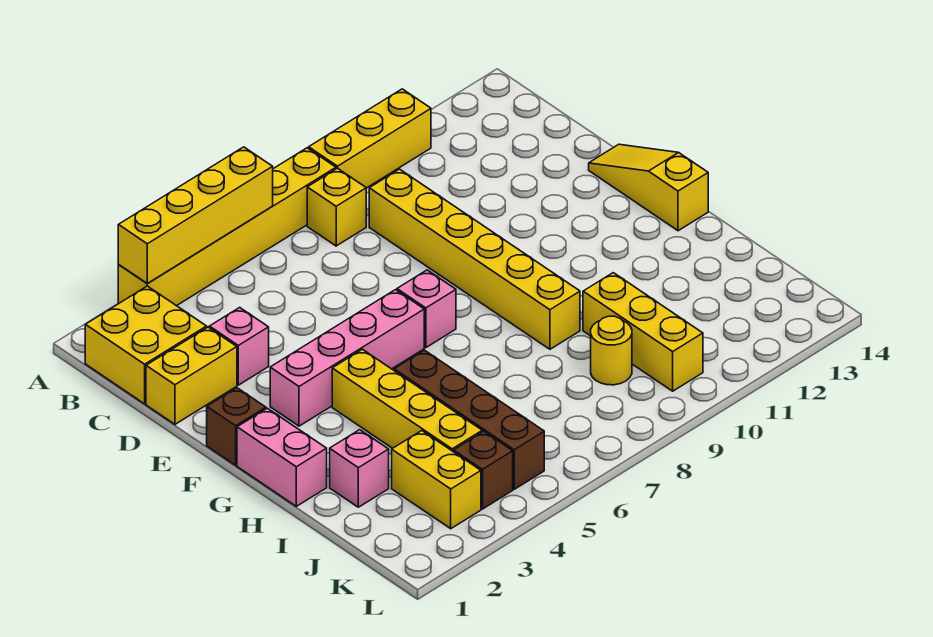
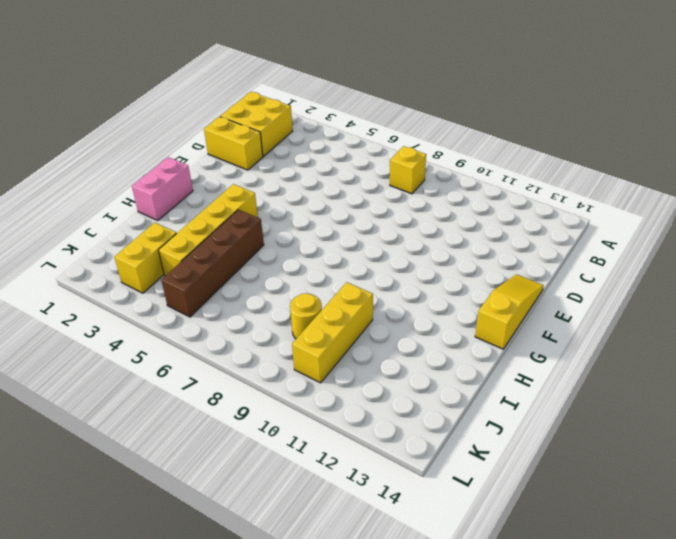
none -> yellow 1x6 brick [118,148,336,306]
none -> yellow 1x3 brick [309,89,431,188]
none -> yellow 1x6 brick [369,169,580,349]

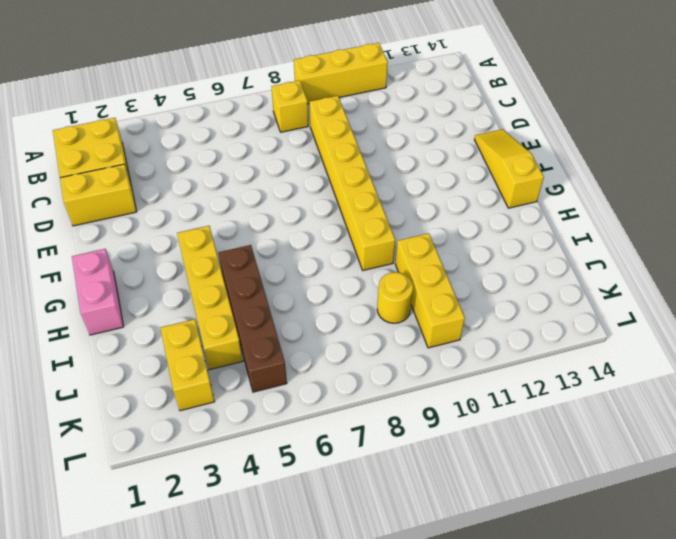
none -> yellow 1x6 brick [118,148,336,306]
none -> pink 1x1 brick [209,307,269,385]
none -> brown 1x1 brick [207,388,266,465]

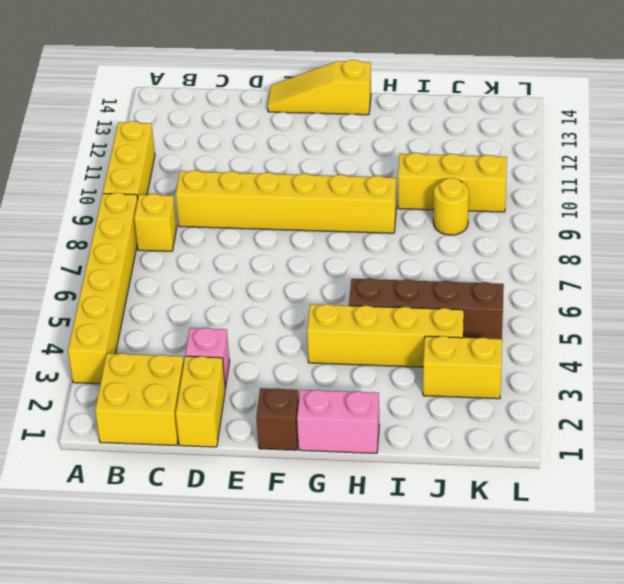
none -> pink 1x4 brick [270,290,424,426]
none -> pink 1x1 brick [397,270,456,348]
none -> pink 1x1 brick [330,430,389,507]

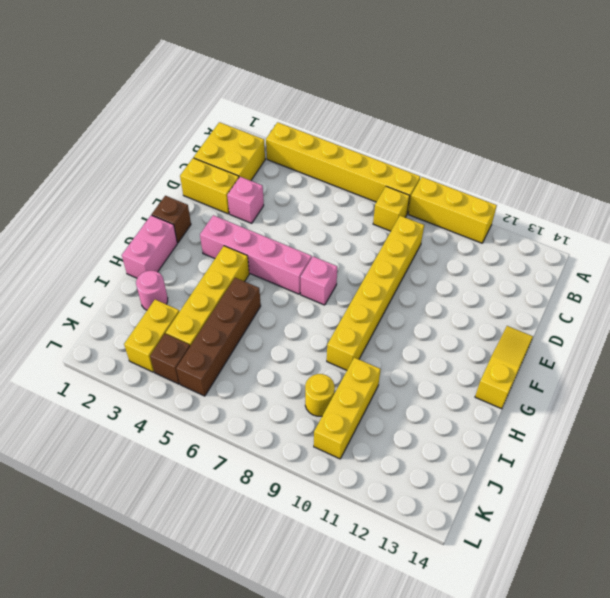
pink 1x1 round brick [136,271,168,310] -> pink 1x1 brick [330,430,389,507]
none -> yellow 1x4 brick [118,147,273,284]

